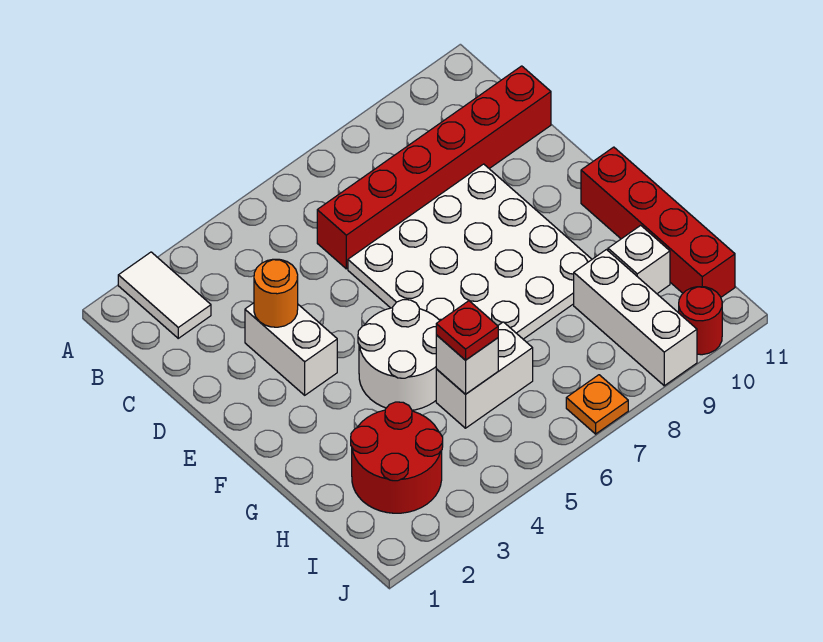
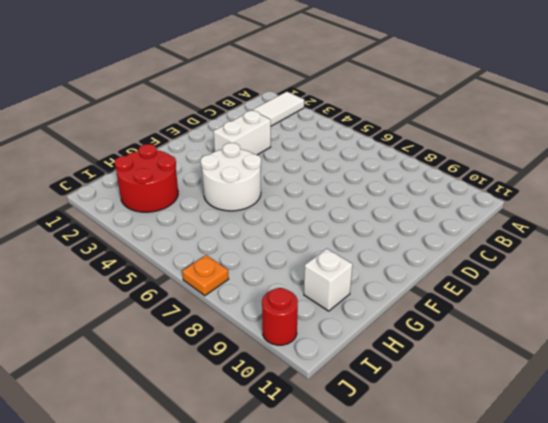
none -> red 1x6 brick [317,66,551,269]
none -> white 4x4 plate [348,164,592,339]
none -> red 1x4 brick [581,147,735,297]

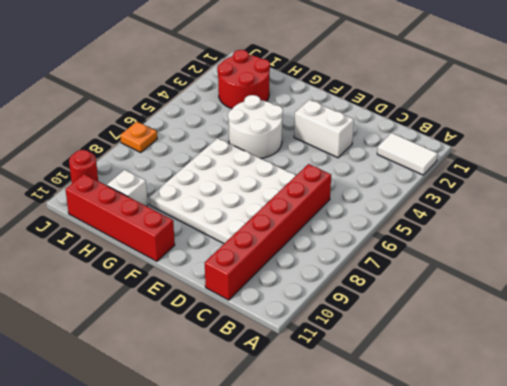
none -> white 1x2 brick [436,322,533,428]
none -> white 1x3 brick [574,250,697,386]
none -> orange 1x1 round brick [254,259,298,327]

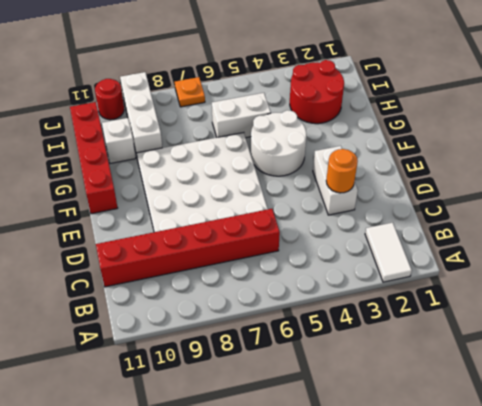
none -> white 1x1 brick [436,335,498,394]
none -> red 1x1 plate [436,301,498,360]

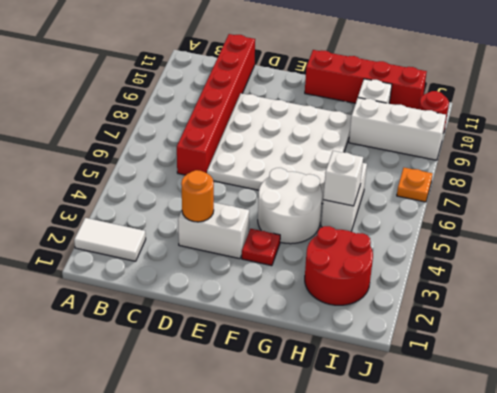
red 1x1 plate [242,229,280,266] -> red 1x1 plate moved to [436,301,498,360]

